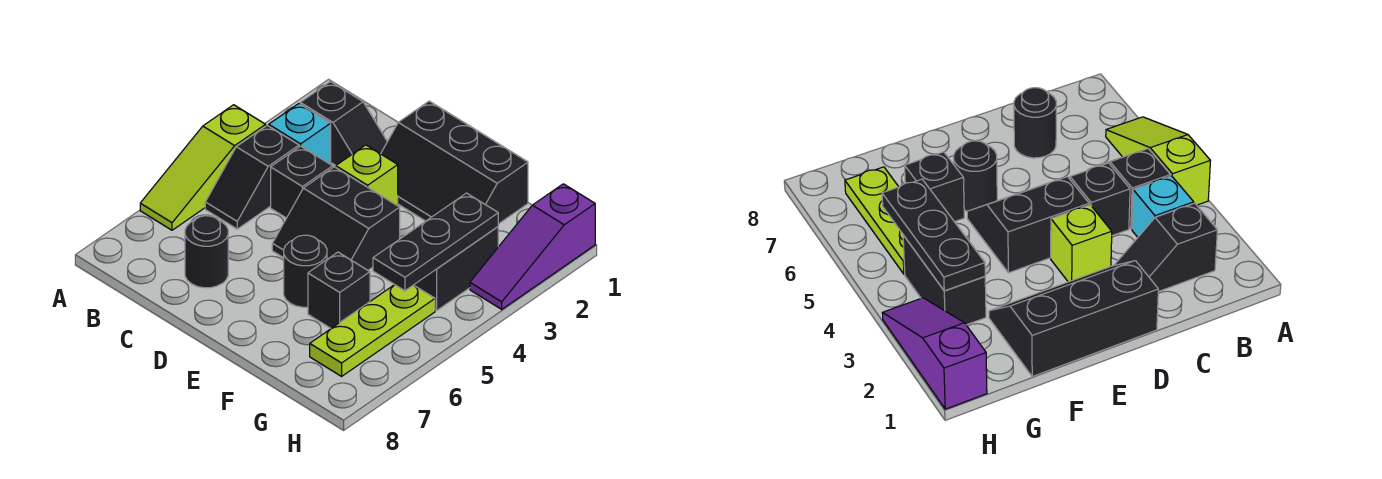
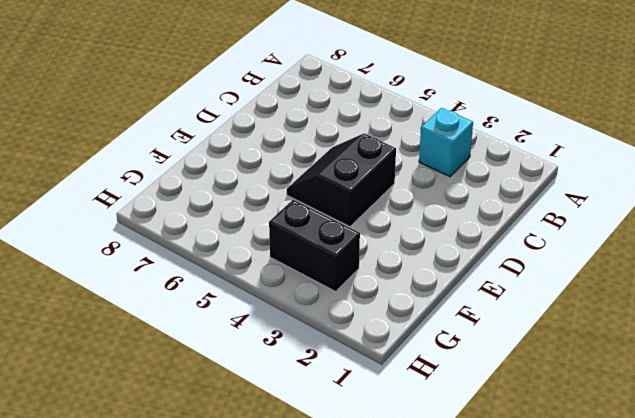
none -> lime 1x3 slope [140,105,266,230]
none -> black 1x2 slope [300,82,387,166]
none -> black 1x2 slope [205,126,299,229]

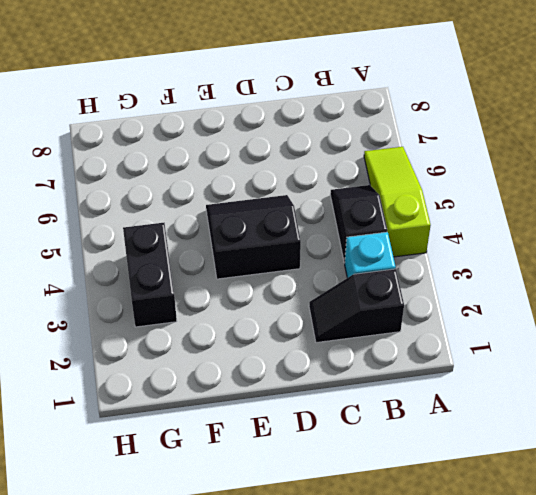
none -> black 1x1 brick [271,146,333,218]
none -> black 1x1 round brick [185,216,228,288]
none -> black 2x3 slope [381,101,528,224]

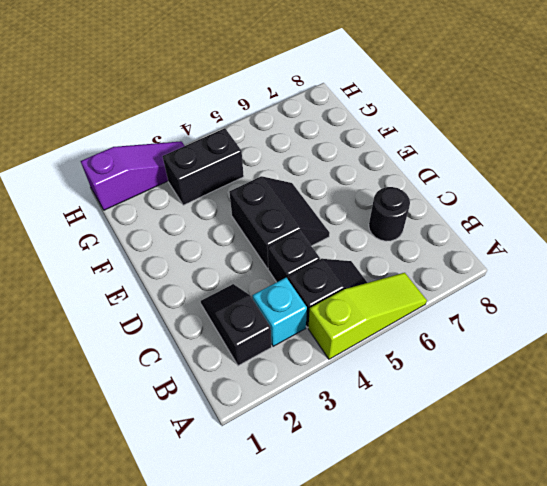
none -> black 2x3 slope [381,101,528,224]
none -> lime 1x1 brick [336,145,398,206]
none -> black 1x1 round brick [284,235,327,307]

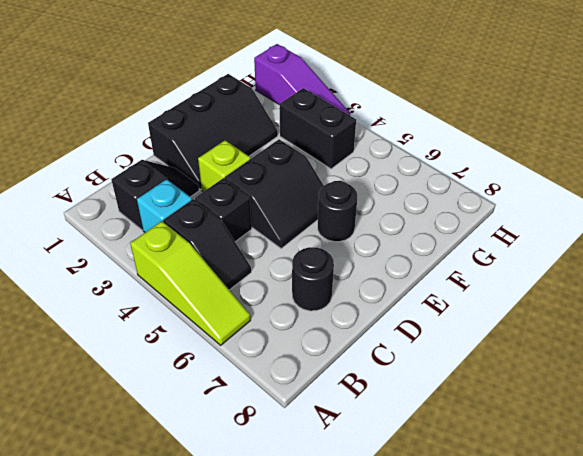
none -> black 1x1 brick [308,252,370,328]
none -> lime 1x3 plate [310,285,435,376]
none -> black 1x3 plate [373,193,498,291]

